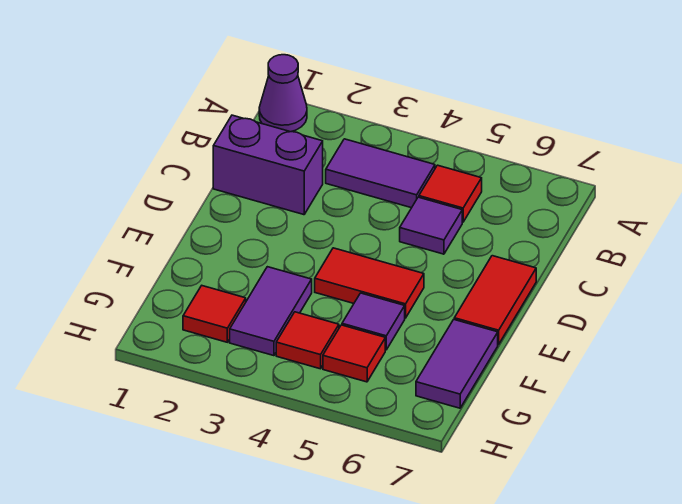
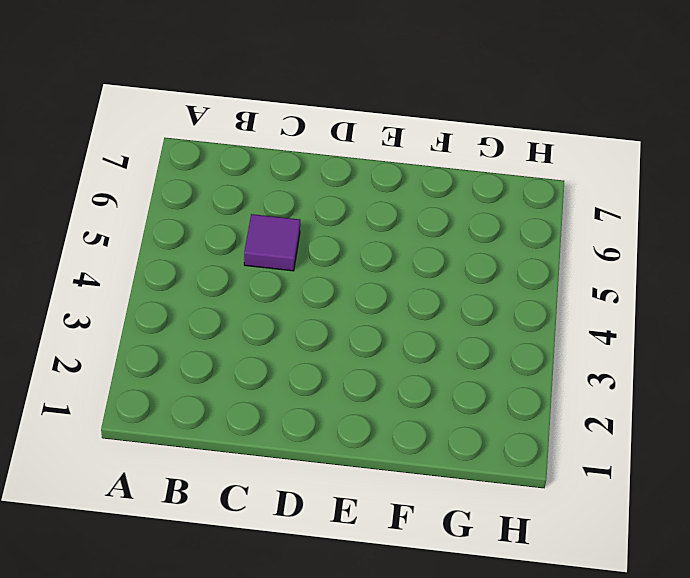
none -> purple 1x1 cone [259,55,307,132]
none -> purple 1x2 tile [326,139,435,208]
none -> red 1x1 tile [419,165,482,222]

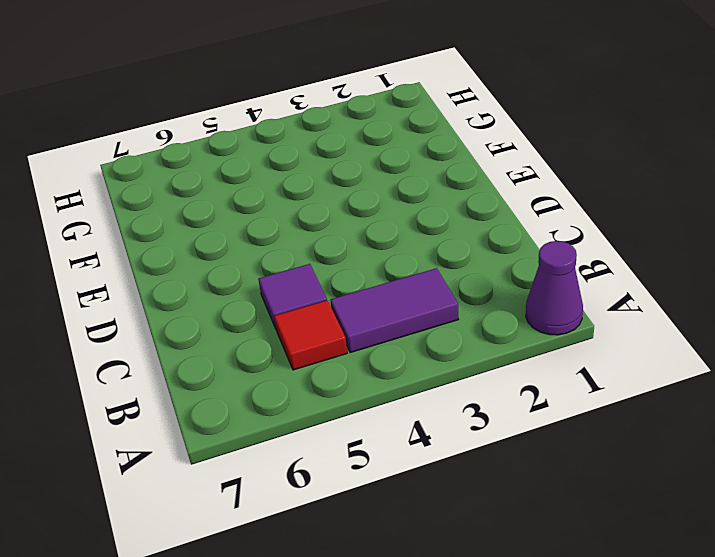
none -> purple 1x2 brick [213,115,323,215]
none -> red 1x2 tile [454,256,536,344]
none -> red 1x2 tile [315,248,424,318]

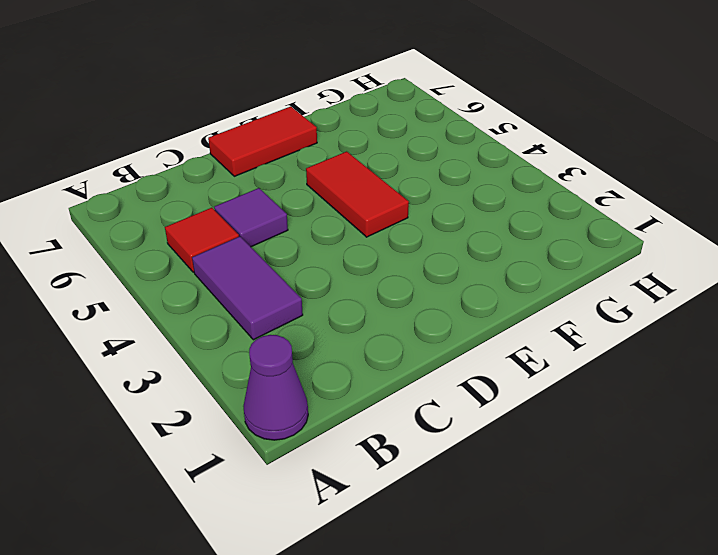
none -> purple 1x2 brick [213,115,323,215]
none -> purple 1x2 tile [230,267,312,356]
none -> purple 1x1 tile [342,293,405,350]

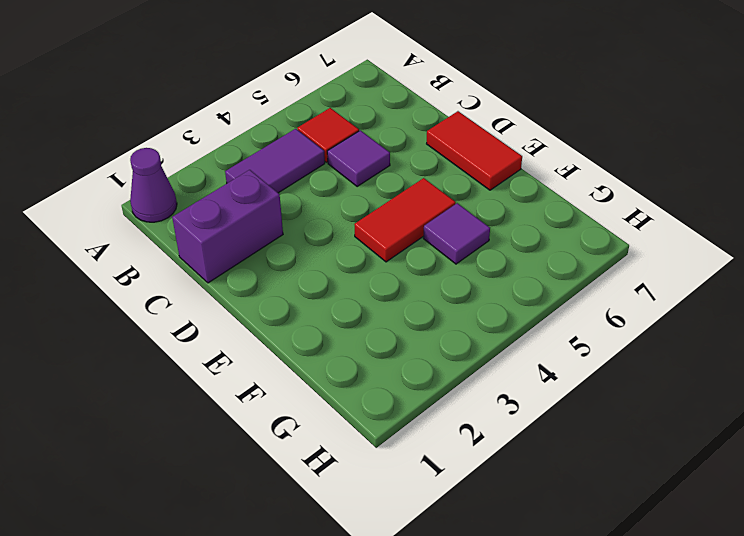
none -> purple 1x2 tile [230,267,312,356]
none -> purple 1x2 tile [416,320,498,408]
none -> red 1x1 tile [183,286,246,342]

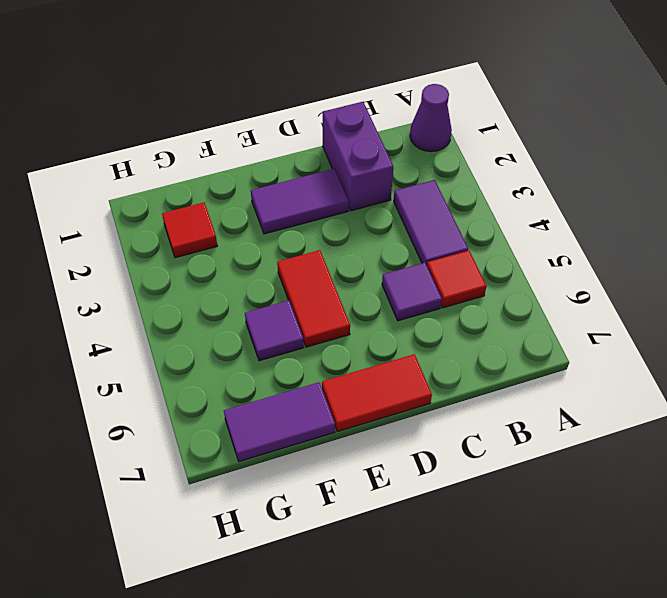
purple 1x2 tile [251,169,349,234] -> purple 1x2 tile moved to [230,267,312,356]
none -> red 1x1 tile [276,312,339,369]
none -> red 1x1 tile [323,325,385,382]

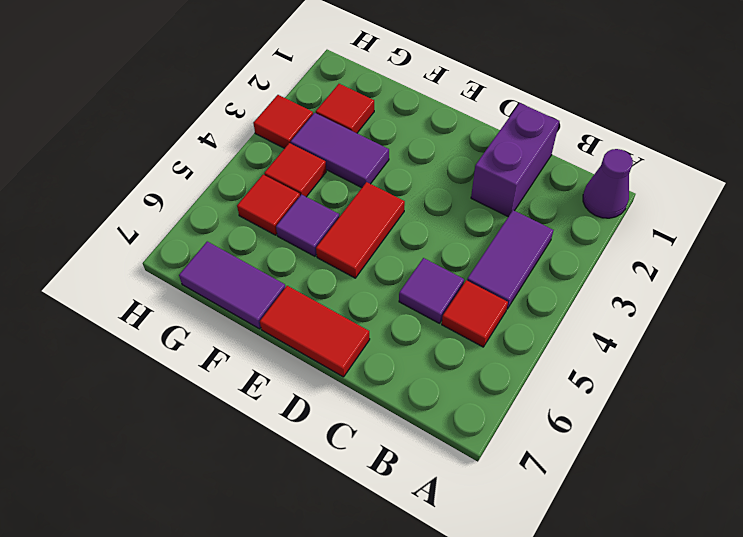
red 1x1 tile [253,95,313,148] -> none

